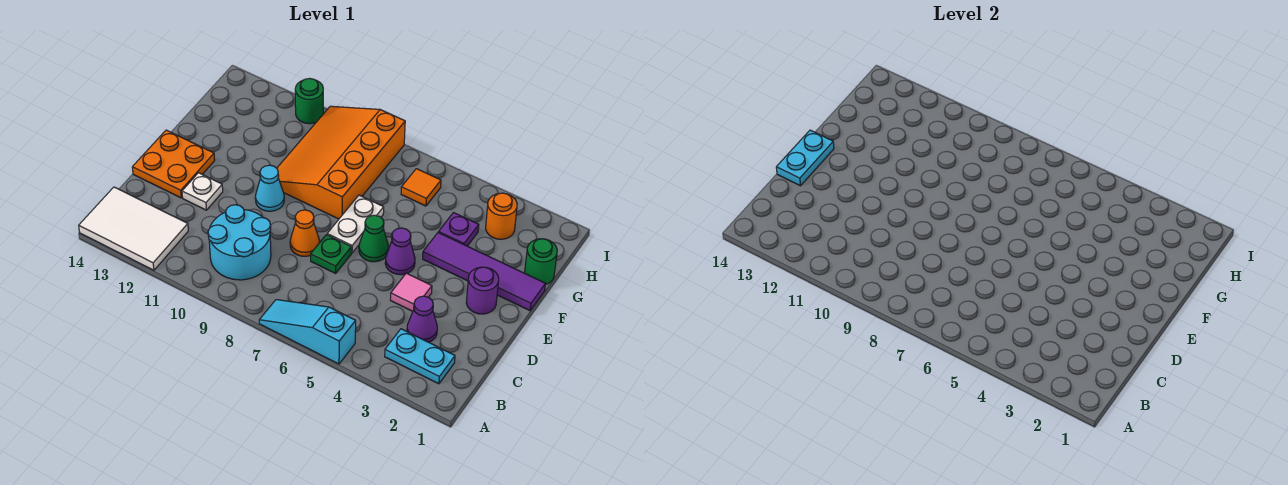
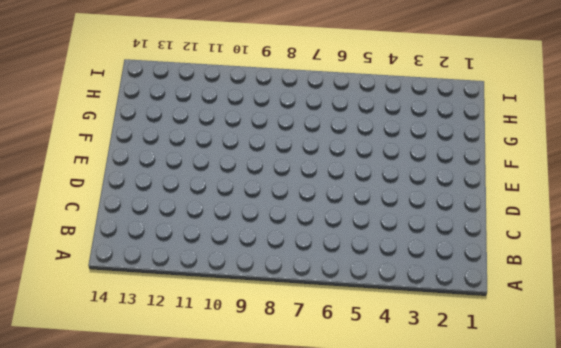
none -> cyan 1x3 slope [259,300,356,364]
none -> white 2x3 tile [79,187,188,270]
none -> cyan 1x2 plate [385,329,455,384]

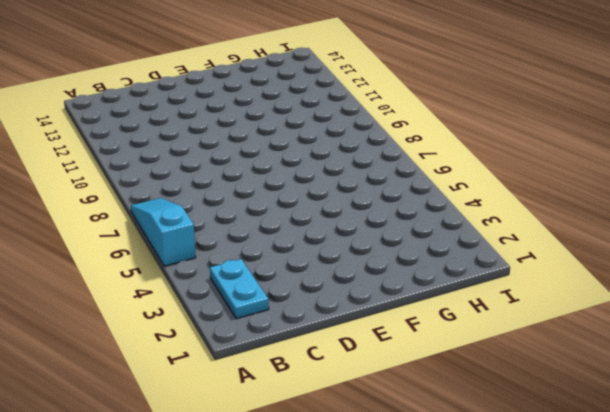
none -> white 2x3 tile [79,187,188,270]
none -> cyan 2x2 round brick [208,205,271,280]
none -> purple 1x1 cone [407,296,437,342]

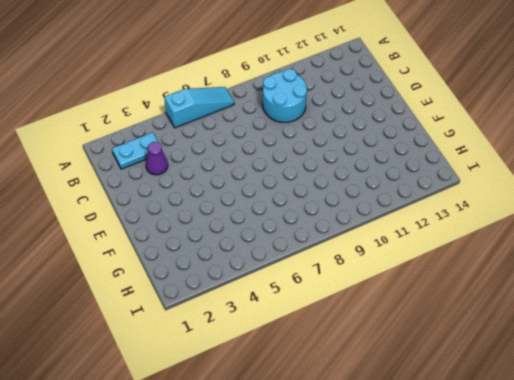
none -> white 2x3 tile [79,187,188,270]
none -> pink 1x1 tile [390,273,432,311]
none -> green 1x1 plate [311,235,351,273]

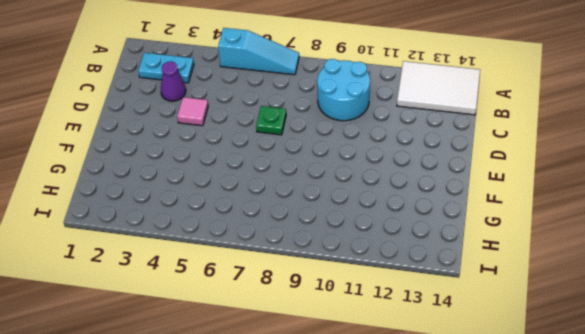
none -> orange 1x1 cone [290,210,320,256]
none -> white 1x1 plate [182,173,223,210]
none -> orange 2x2 plate [132,130,215,198]

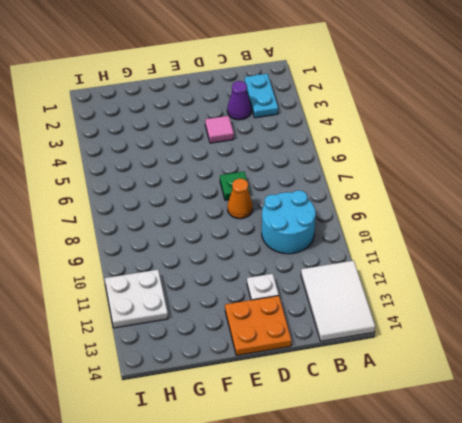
white 2x2 plate [105,270,168,328] -> green 1x1 round brick [295,78,323,124]
none -> cyan 1x3 slope [259,300,356,364]
none -> purple 1x1 round brick [466,267,499,314]
none -> purple 1x1 cone [385,228,415,275]

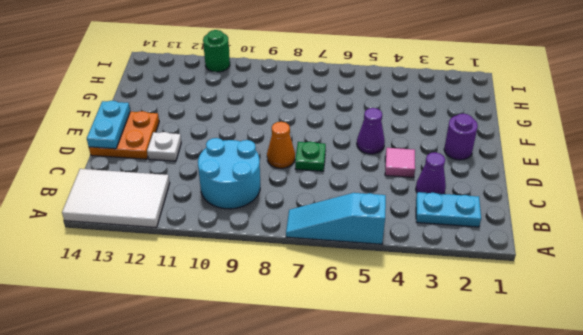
none -> green 1x1 cone [359,215,388,262]
none -> white 1x2 plate [327,195,384,253]
none -> cyan 1x1 cone [255,165,284,211]

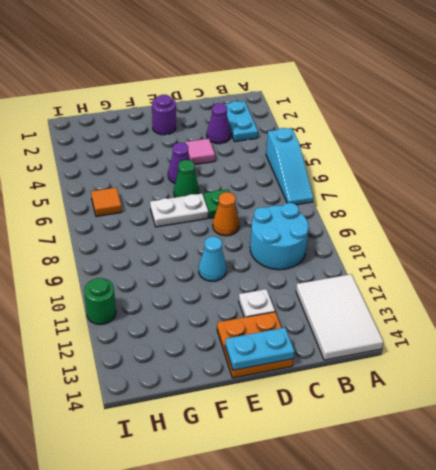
none -> purple 1x4 tile [423,232,545,311]
none -> orange 3x4 slope [277,106,405,219]
none -> green 1x1 round brick [525,239,557,285]

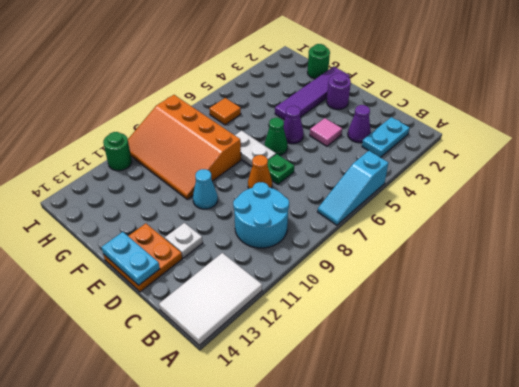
none -> purple 1x1 plate [439,213,479,246]
none -> orange 1x1 round brick [486,193,517,239]

